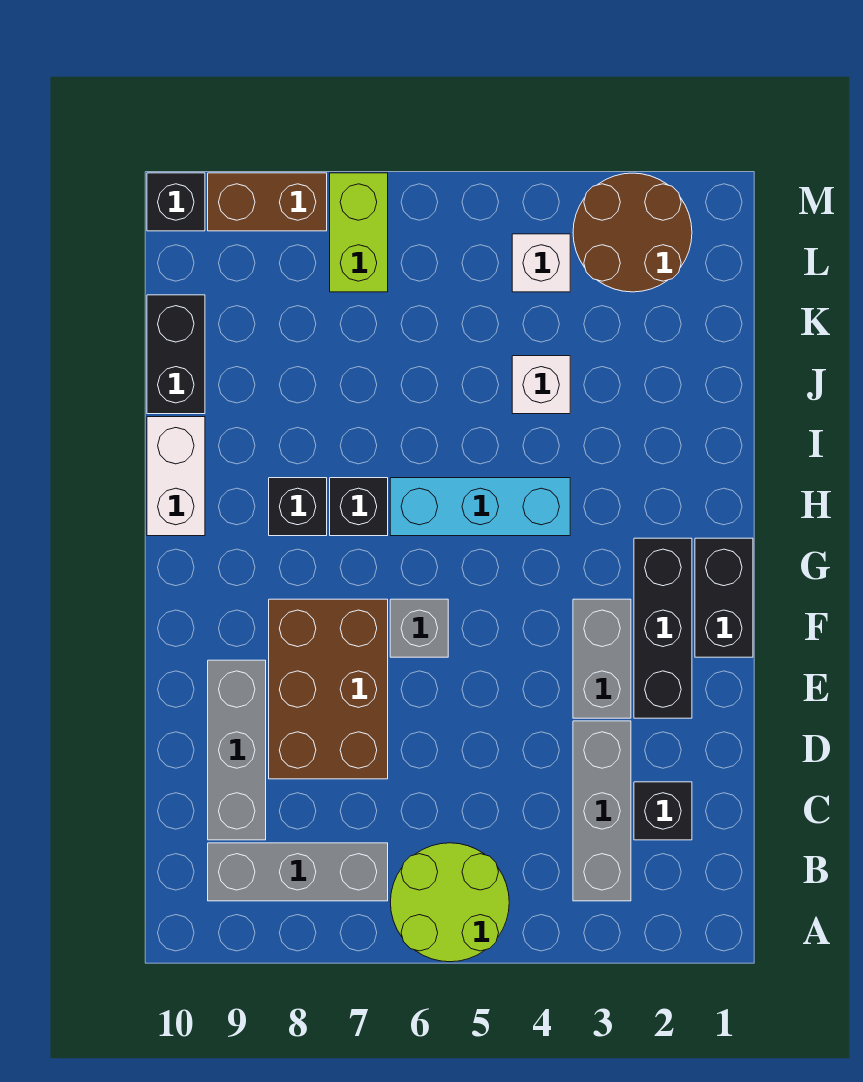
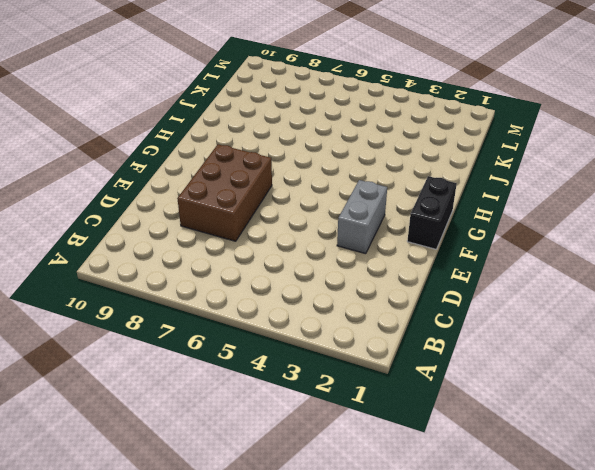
none -> lime 2x2 round brick [390,843,509,962]
none -> grey 1x3 brick [573,721,631,901]
none -> grey 1x3 brick [208,843,388,901]

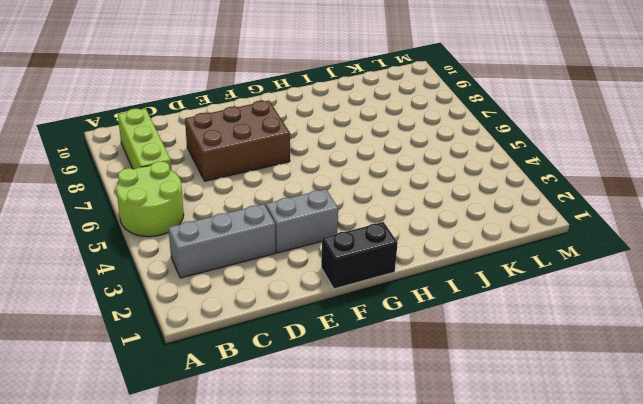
lime 1x3 brick [118,108,171,170] -> grey 1x3 brick [208,843,388,901]
none -> black 1x1 brick [634,782,692,840]
none -> grey 1x3 brick [208,660,266,840]
none -> black 1x3 brick [634,538,692,718]

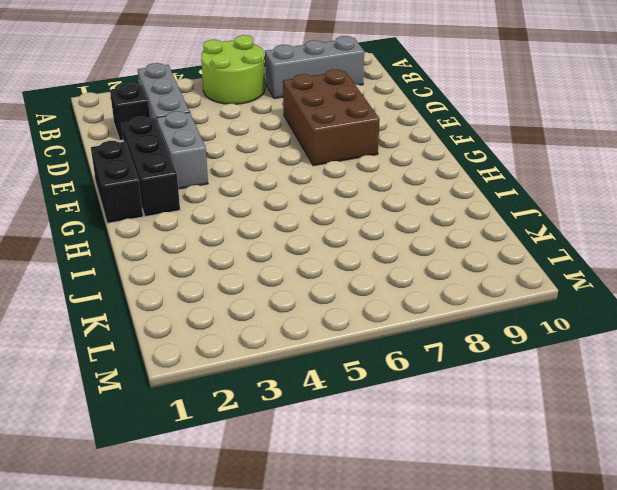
none -> grey 1x3 brick [208,660,266,840]
none -> grey 1x1 brick [390,599,448,657]
none -> cyan 1x3 brick [390,478,570,536]

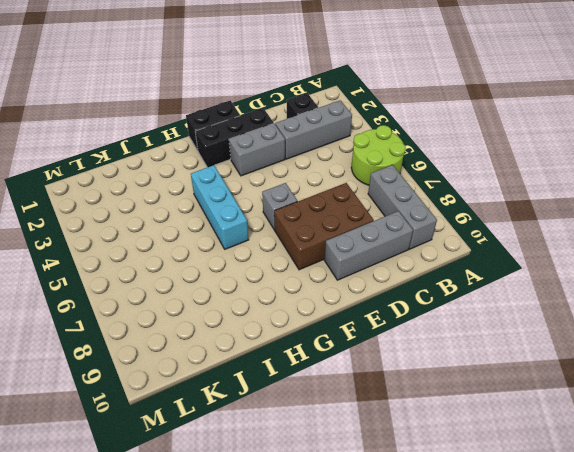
none -> black 1x1 brick [330,478,388,536]
none -> black 1x1 brick [269,478,327,536]
none -> white 1x2 brick [147,417,205,536]

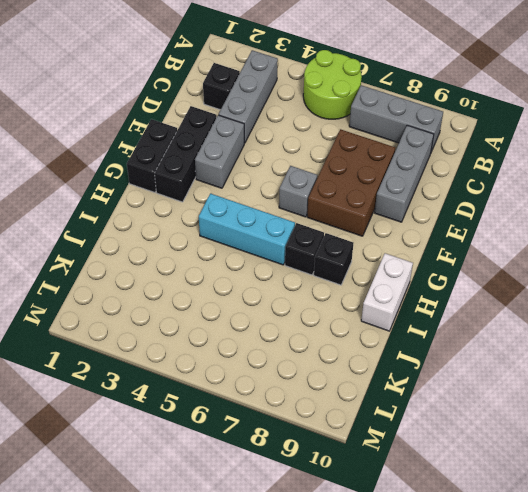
none -> white 1x1 brick [512,356,570,414]
none -> black 1x2 brick [147,295,205,414]
none -> brown 2x2 round brick [573,173,692,292]

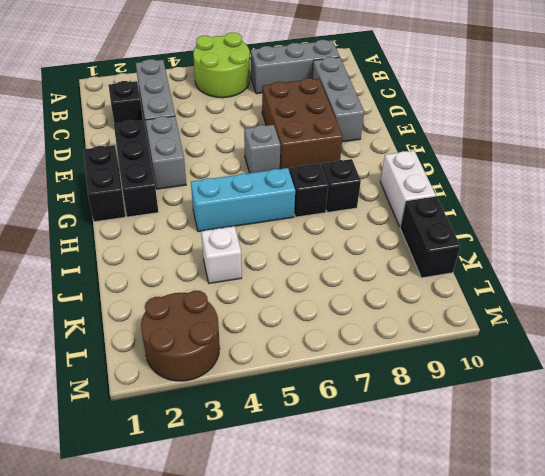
none -> white 1x1 brick [512,234,570,292]
none -> lime 1x2 brick [330,173,388,292]
none -> brown 1x2 brick [208,173,327,231]

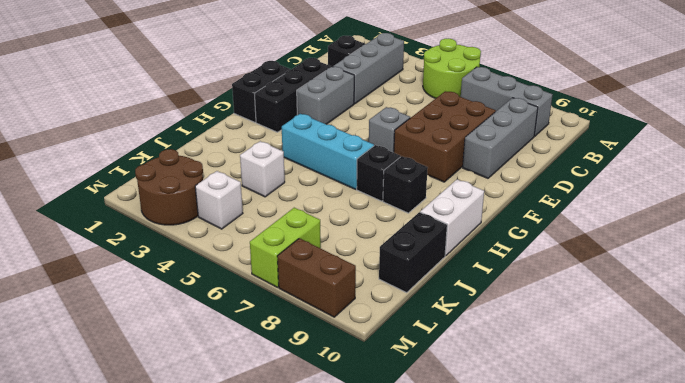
none -> black 1x1 brick [147,173,205,231]

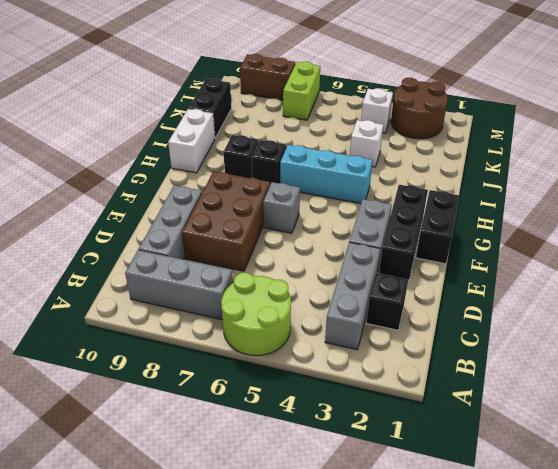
none -> black 1x1 brick [147,173,205,231]

